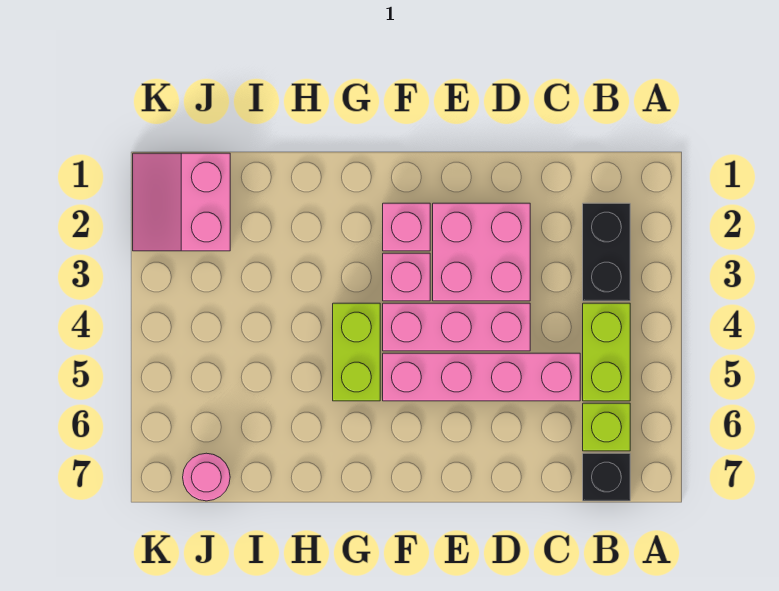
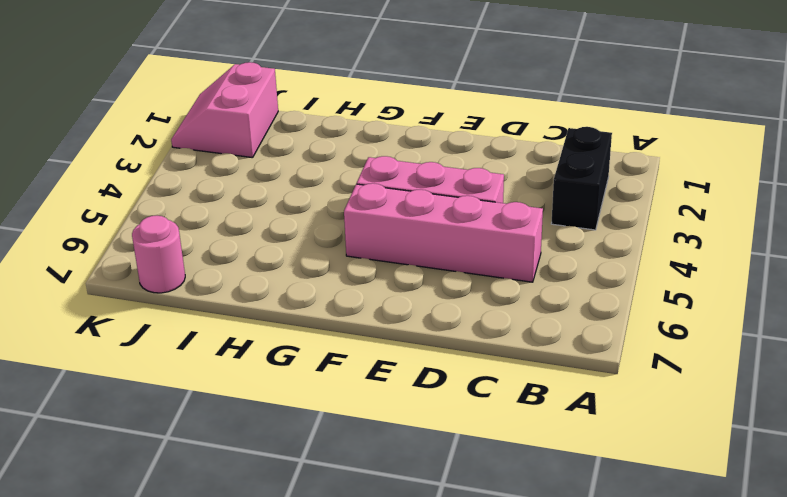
none -> lime 1x2 brick [583,303,630,401]
none -> lime 1x1 brick [583,403,630,451]
none -> black 1x1 brick [583,453,630,501]

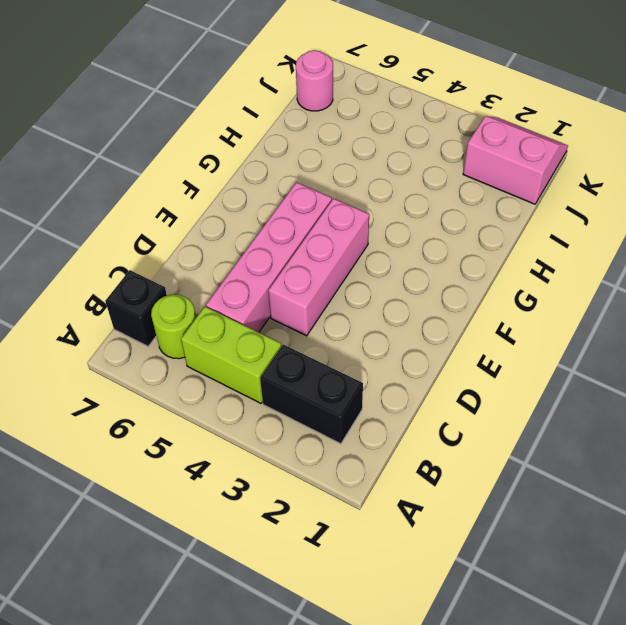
lime 1x1 round brick [151,294,196,359] -> lime 1x1 brick [583,403,630,451]
none -> pink 2x2 brick [433,203,530,301]
none -> pink 1x1 brick [383,203,430,251]
none -> pink 1x1 brick [383,253,430,301]

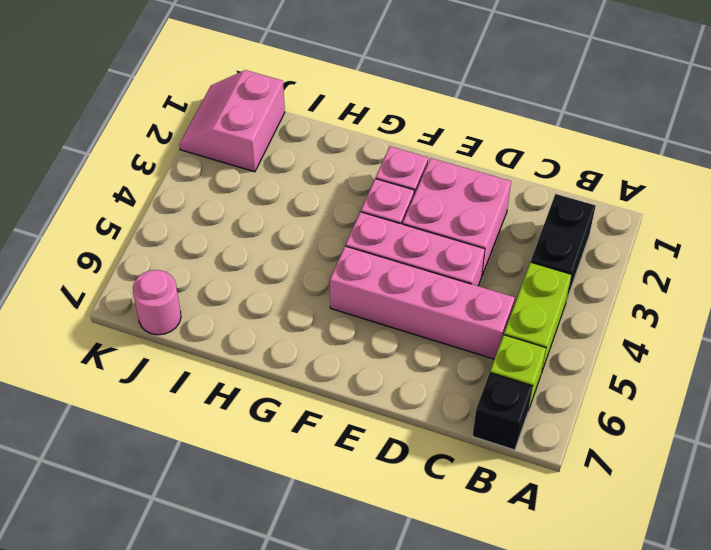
none -> lime 1x2 brick [333,303,380,401]

